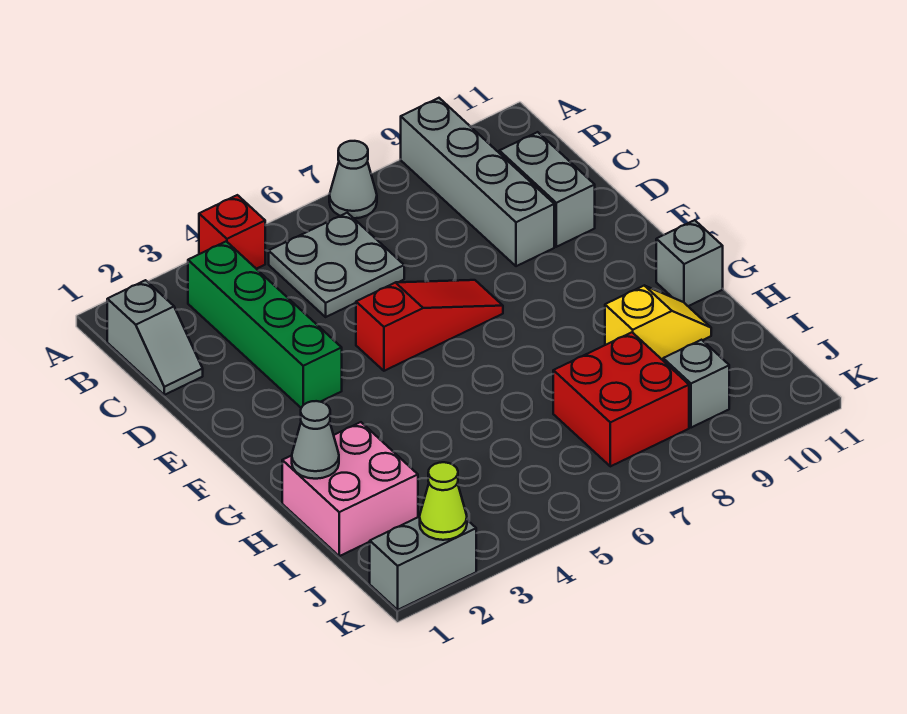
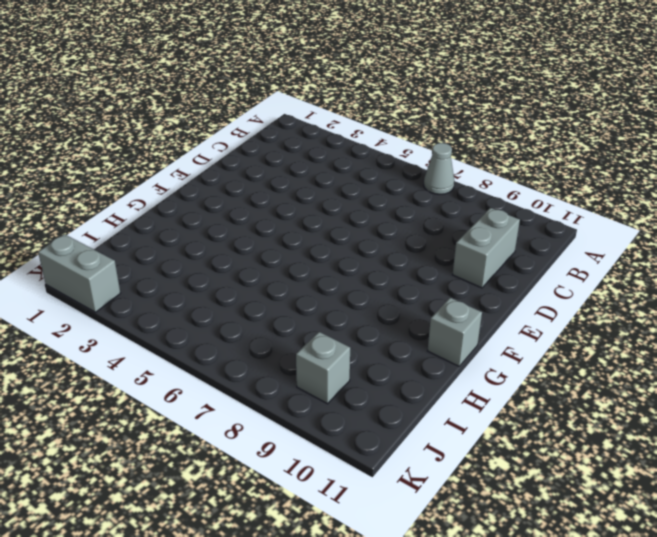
none -> red 1x1 brick [199,195,265,269]
none -> grey 1x4 brick [401,98,554,266]
none -> grey 1x2 slope [107,280,203,395]

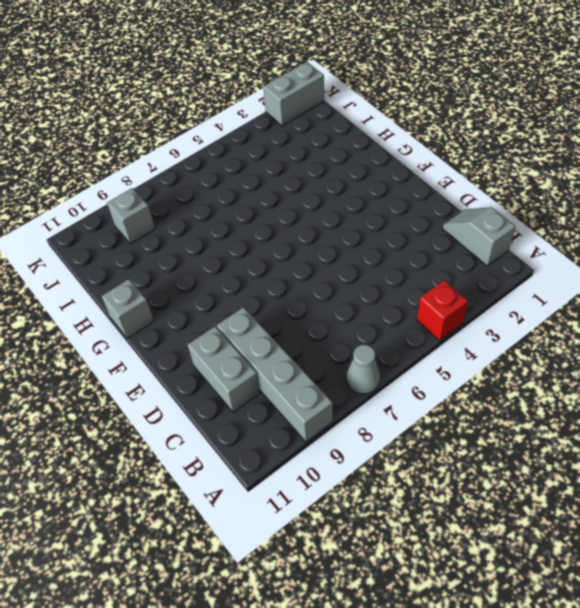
none -> green 1x4 brick [188,241,342,408]
none -> grey 2x2 plate [269,213,404,317]
none -> red 1x3 slope [356,280,503,371]

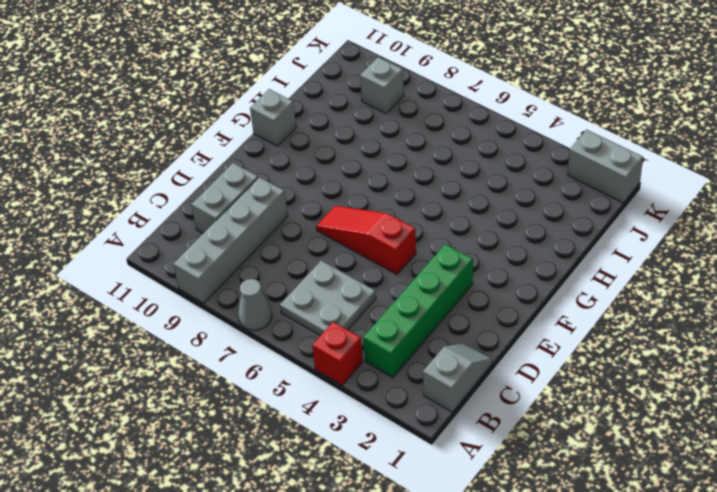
none -> pink 2x2 brick [282,422,418,556]
none -> yellow 1x2 slope [605,286,711,360]
none -> red 2x2 brick [553,332,689,466]

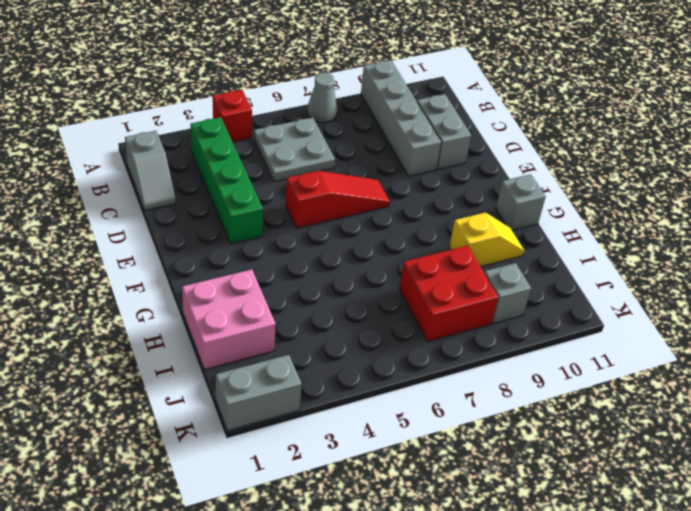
none -> grey 1x1 cone [292,401,339,479]
none -> lime 1x1 cone [420,462,467,540]

